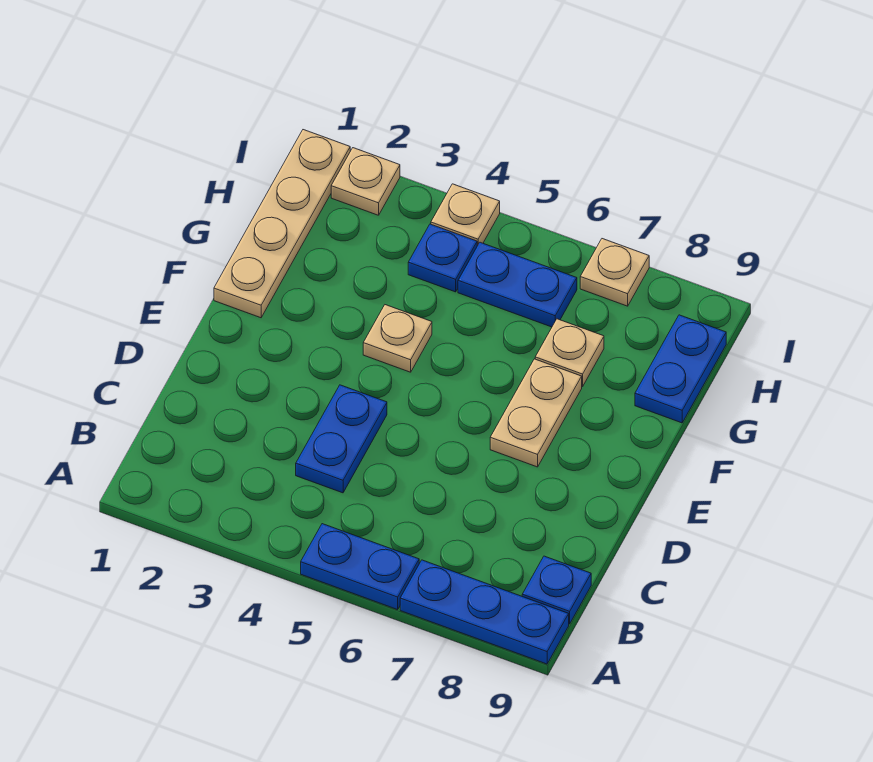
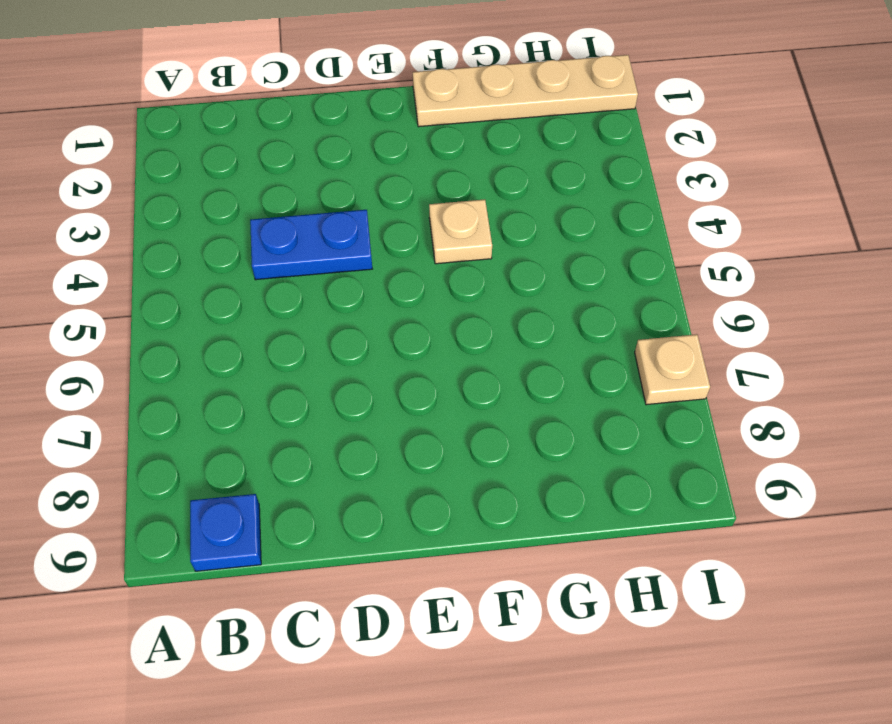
none -> blue 1x2 plate [301,524,419,610]
none -> blue 1x3 plate [400,560,569,664]
none -> tan 1x2 plate [490,359,582,467]

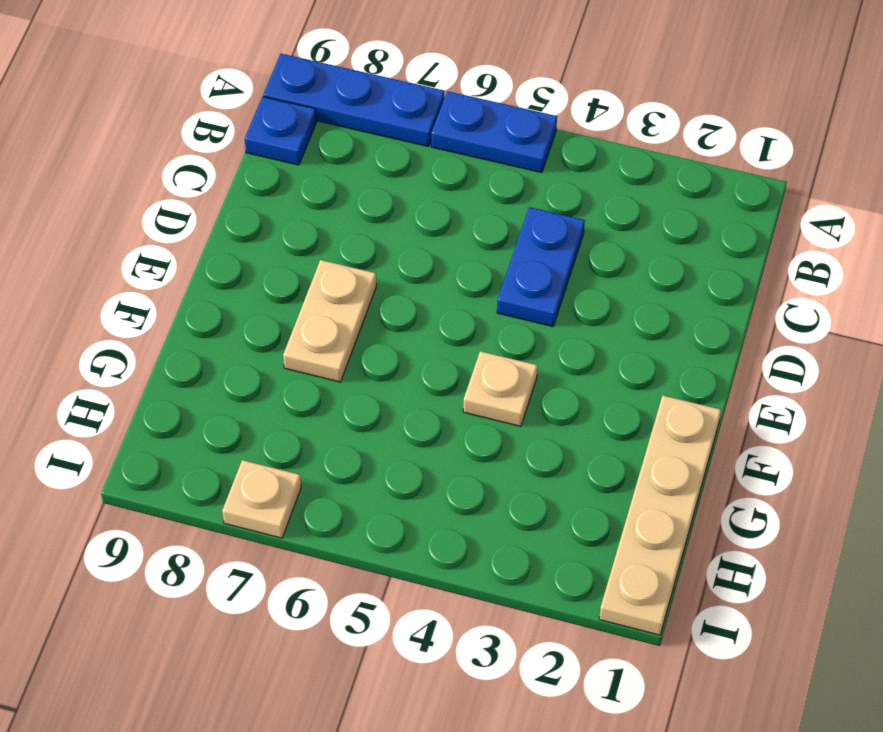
none -> tan 1x1 plate [535,319,604,387]
none -> blue 1x2 plate [635,315,726,423]
none -> blue 1x1 plate [408,224,477,292]

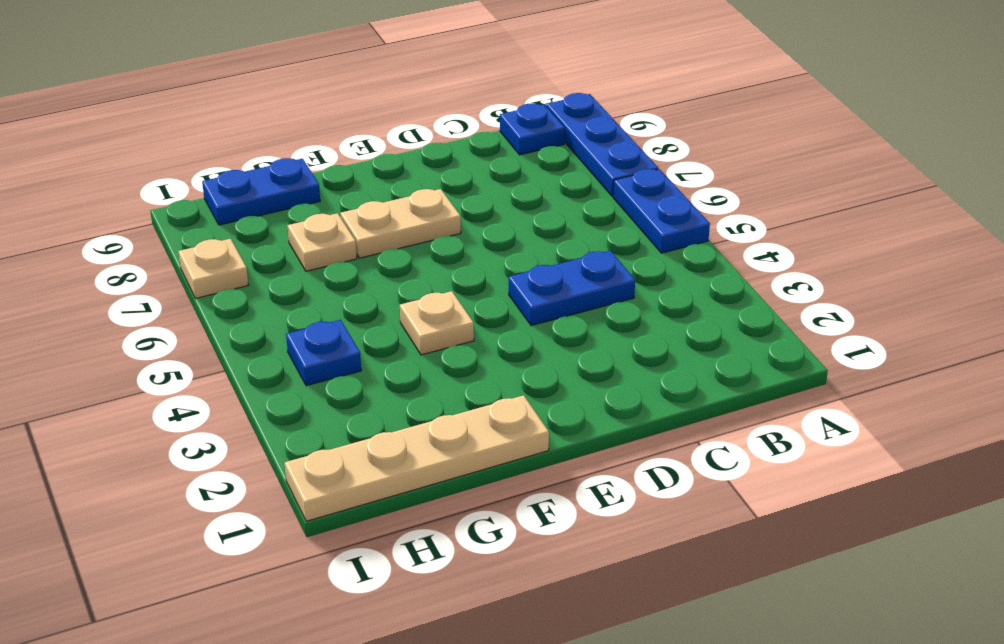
none -> blue 1x2 plate [458,242,577,327]
none -> tan 1x1 plate [331,148,400,215]
none -> tan 1x1 plate [431,184,500,246]

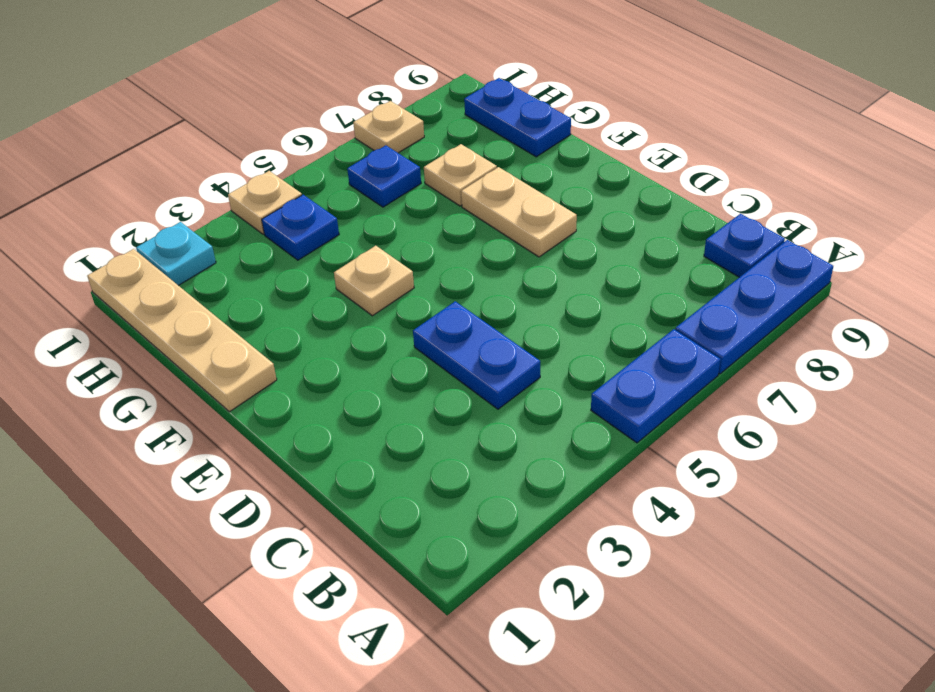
blue 1x1 plate [347,145,421,207] -> blue 1x2 plate [458,242,577,327]
cyan 1x1 plate [136,222,216,286] -> tan 1x1 plate [331,148,400,215]

